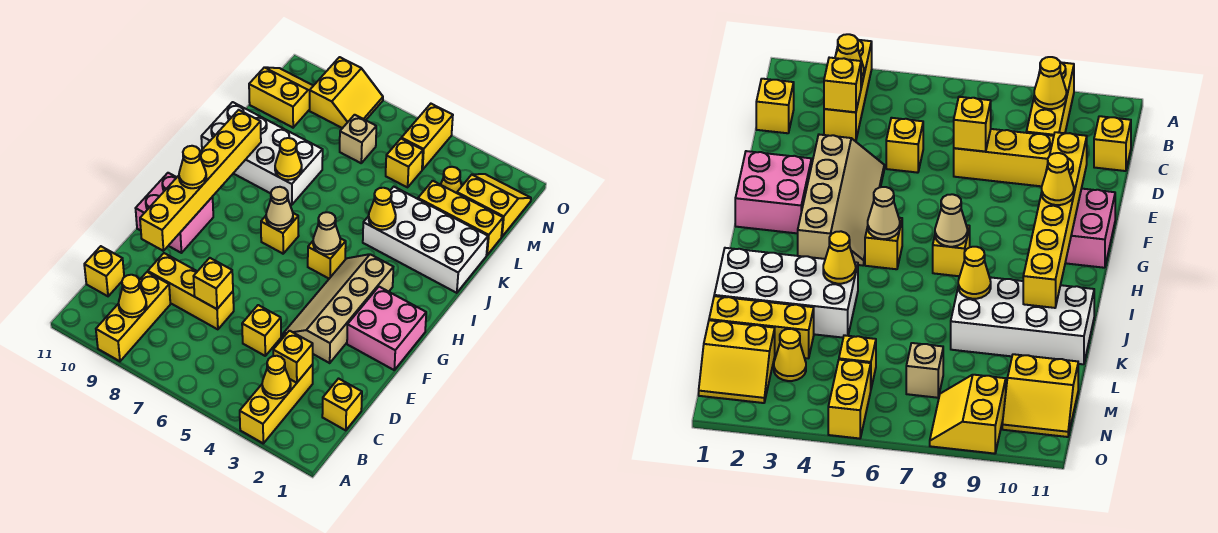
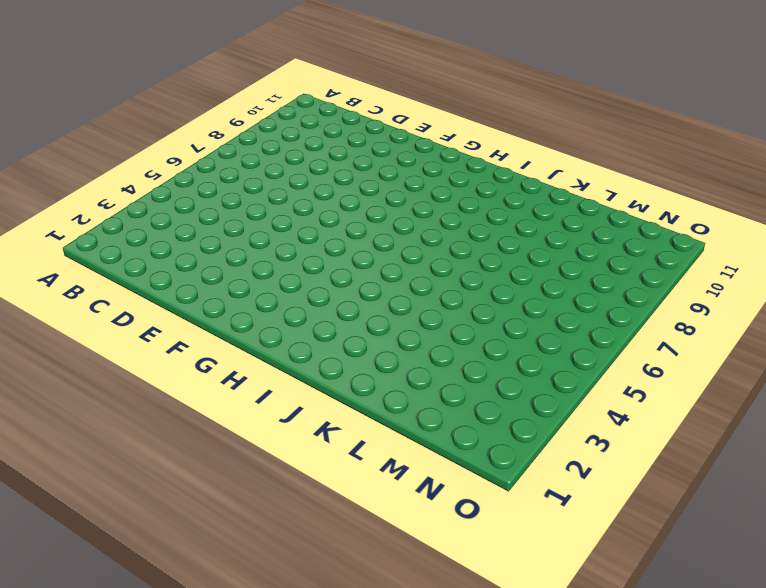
none -> yellow 1x3 brick [240,364,313,443]
none -> yellow 1x3 brick [96,272,170,361]
none -> yellow 1x1 brick [322,379,362,430]
none -> yellow 1x1 brick [84,246,124,296]

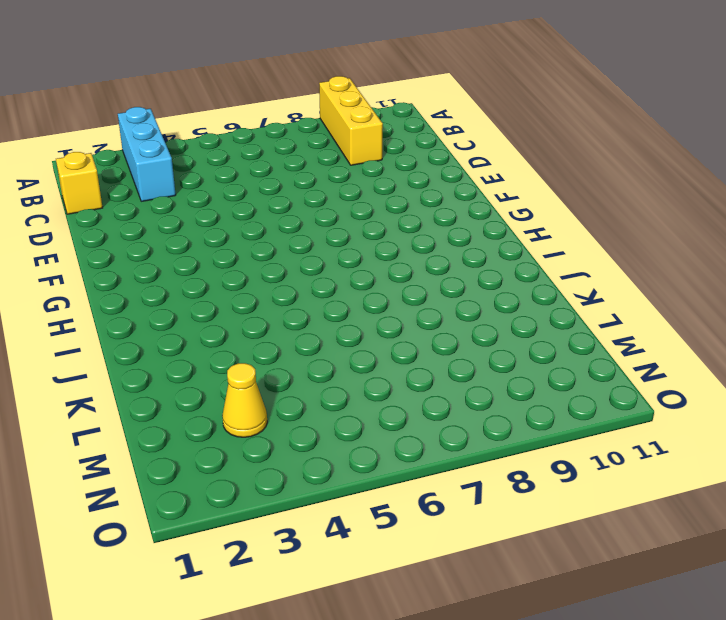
cyan 1x3 brick [118,107,176,201] -> yellow 1x3 brick [240,364,313,443]
none -> yellow 1x1 brick [84,246,124,296]
none -> yellow 1x1 brick [242,305,281,356]
none -> yellow 1x3 brick [148,253,234,329]
none -> tan 2x4 slope [283,254,393,363]

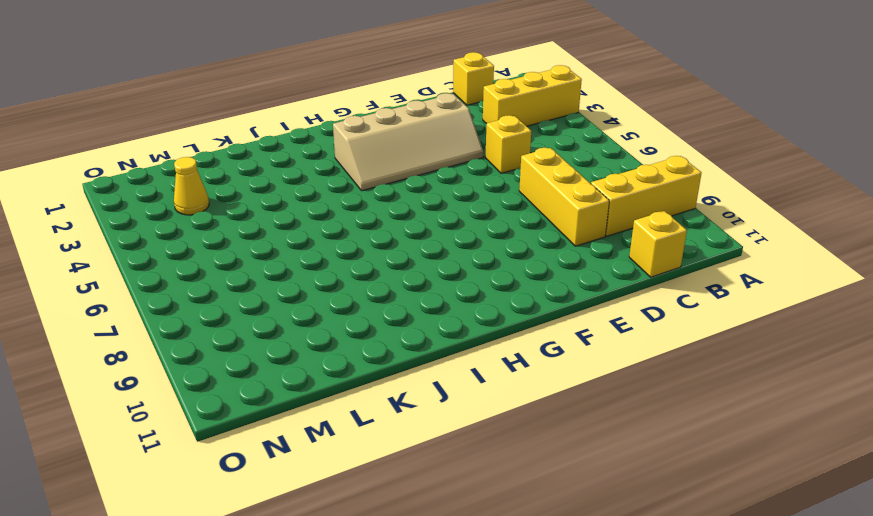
none -> pink 2x2 brick [347,287,426,370]
none -> pink 2x2 brick [136,173,213,253]
none -> yellow 1x1 brick [308,238,346,279]
none -> yellow 1x1 brick [261,213,299,254]

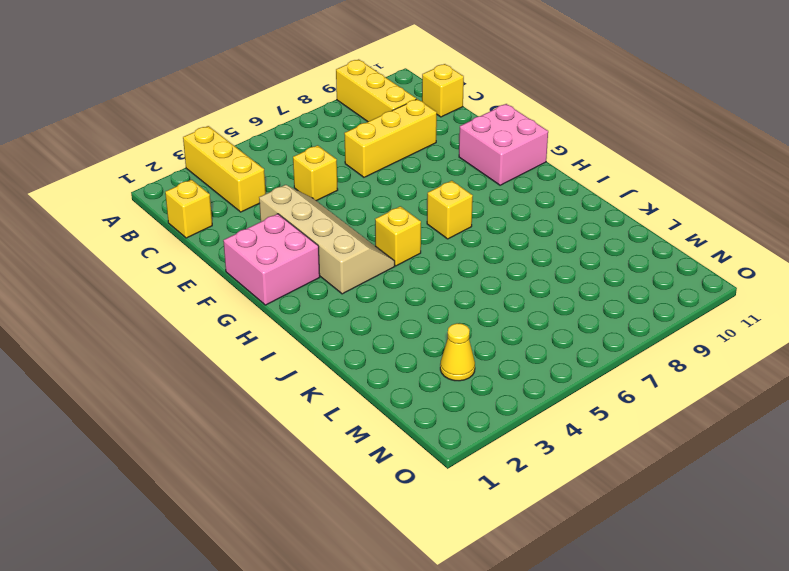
none -> white 2x4 brick [363,187,488,293]
none -> white 2x4 brick [201,102,323,205]
none -> yellow 1x3 brick [418,181,503,255]
none -> yellow 2x2 slope [457,174,531,237]

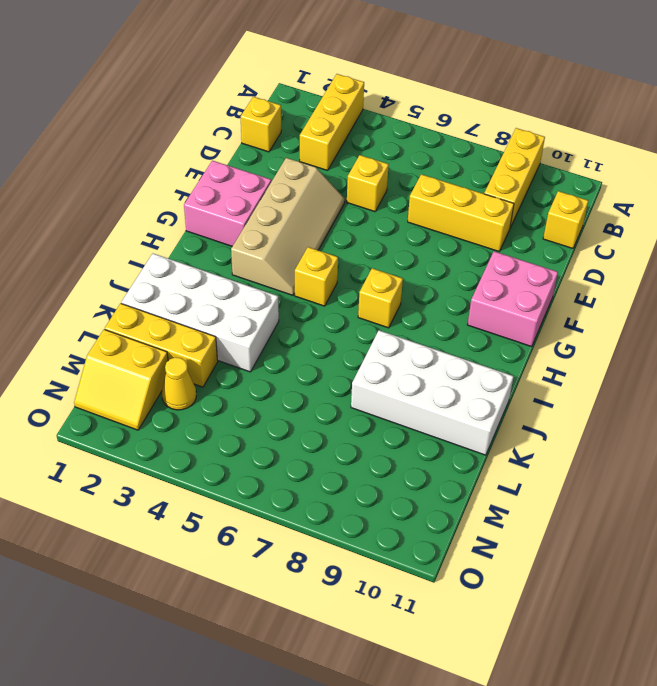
none -> yellow 1x1 brick [386,139,423,187]
none -> tan 1x1 brick [340,115,376,163]
none -> yellow 2x2 slope [249,67,313,128]
none -> yellow 1x2 brick [401,104,453,170]

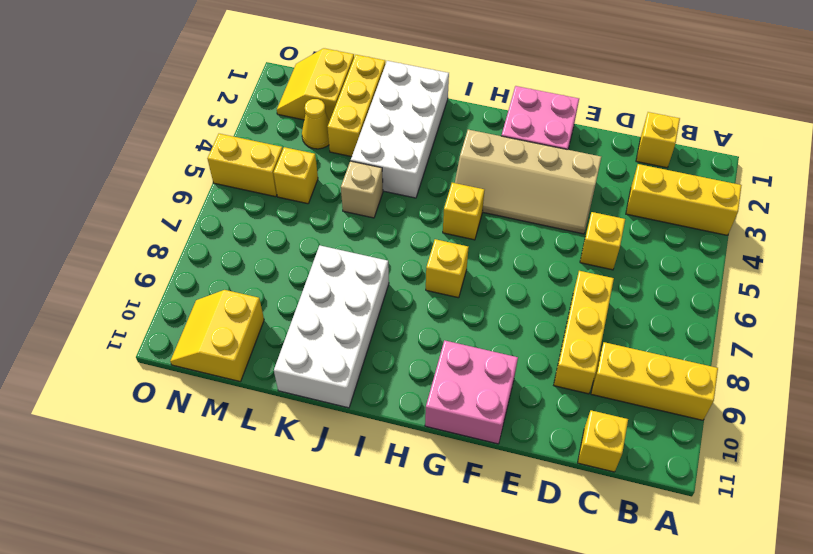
tan 1x1 brick [341,161,383,218] -> tan 1x1 brick moved to [340,115,376,163]
none -> yellow 2x2 slope [310,57,383,128]
none -> yellow 1x1 cone [262,356,291,399]
none -> yellow 1x1 cone [119,275,147,317]
none -> yellow 1x1 brick [273,331,313,383]

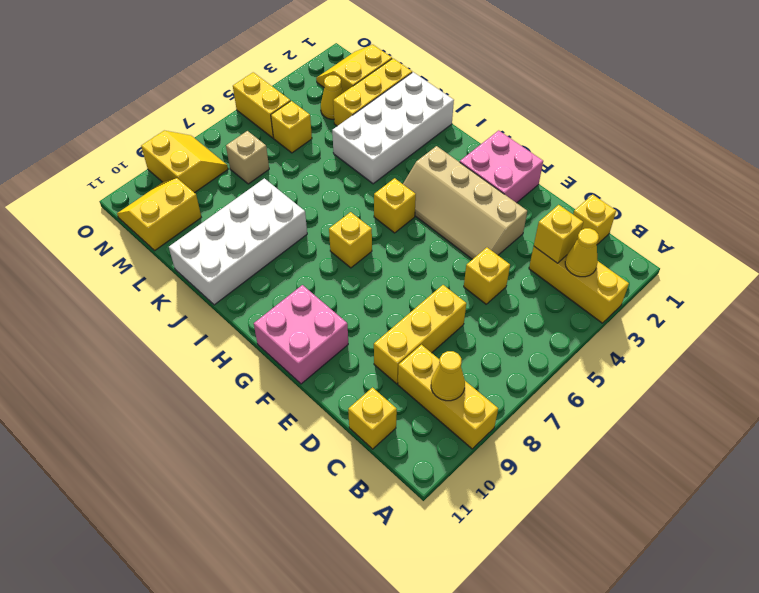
none -> yellow 1x1 brick [193,258,233,309]
none -> yellow 1x6 brick [140,110,261,251]
none -> tan 1x1 cone [313,212,340,254]
none -> tan 1x1 cone [266,187,293,229]

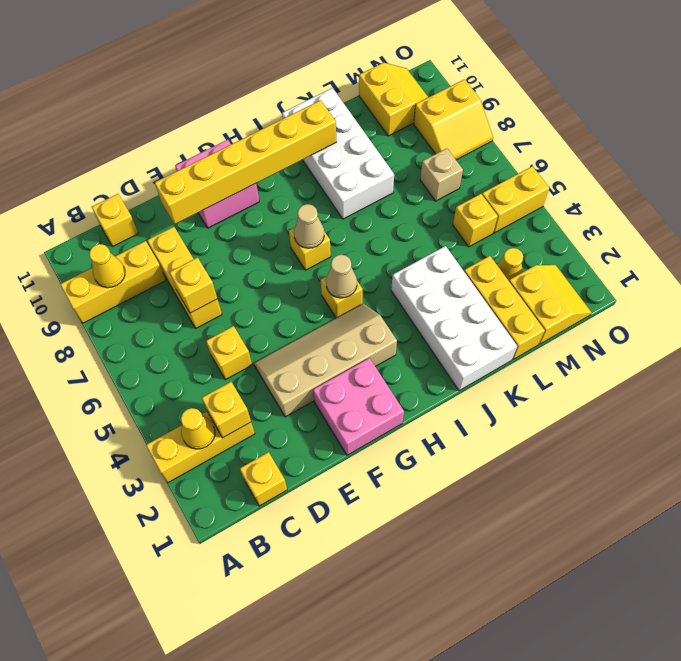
none -> yellow 1x1 cone [369,188,396,230]
none -> yellow 1x1 cone [275,138,302,180]
none -> yellow 1x1 cone [179,146,206,188]

